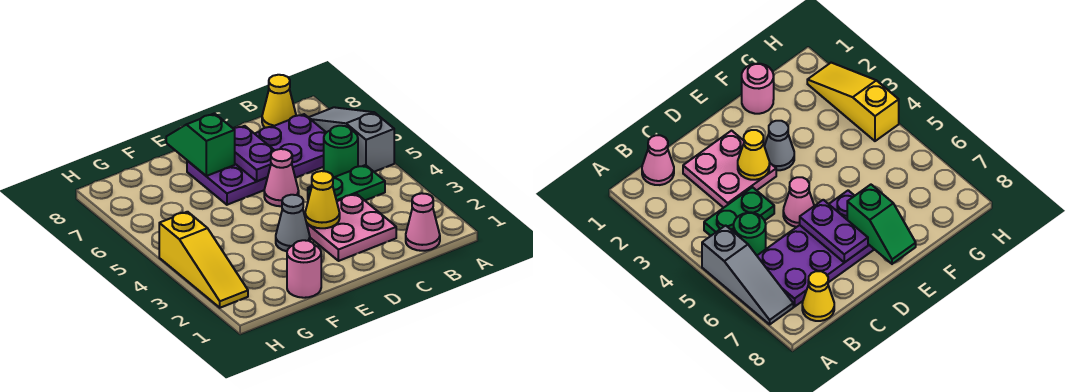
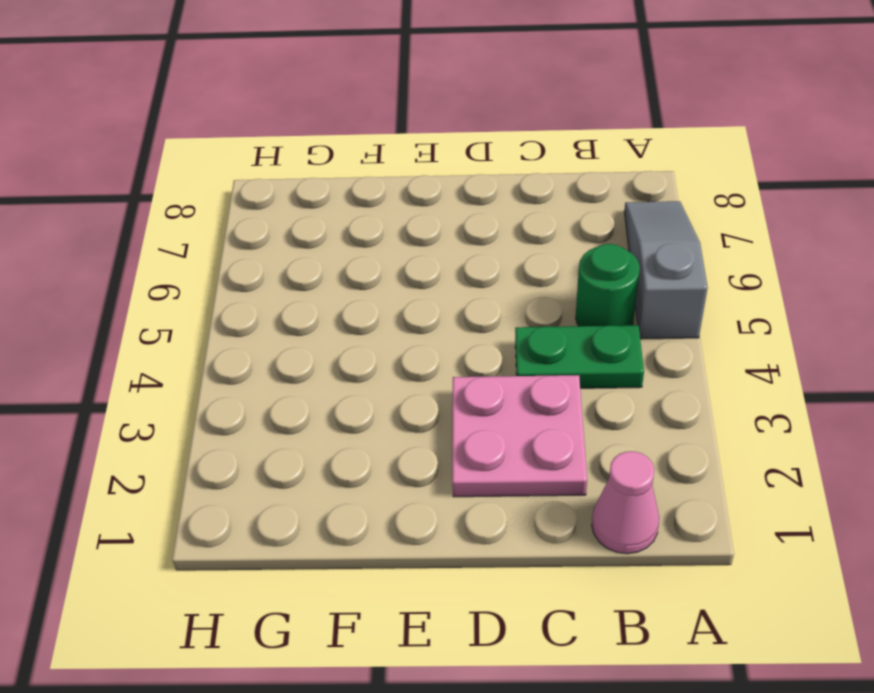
none -> purple 2x4 plate [187,114,326,205]
none -> yellow 1x1 cone [262,75,296,128]
none -> pink 1x1 cone [264,149,299,206]

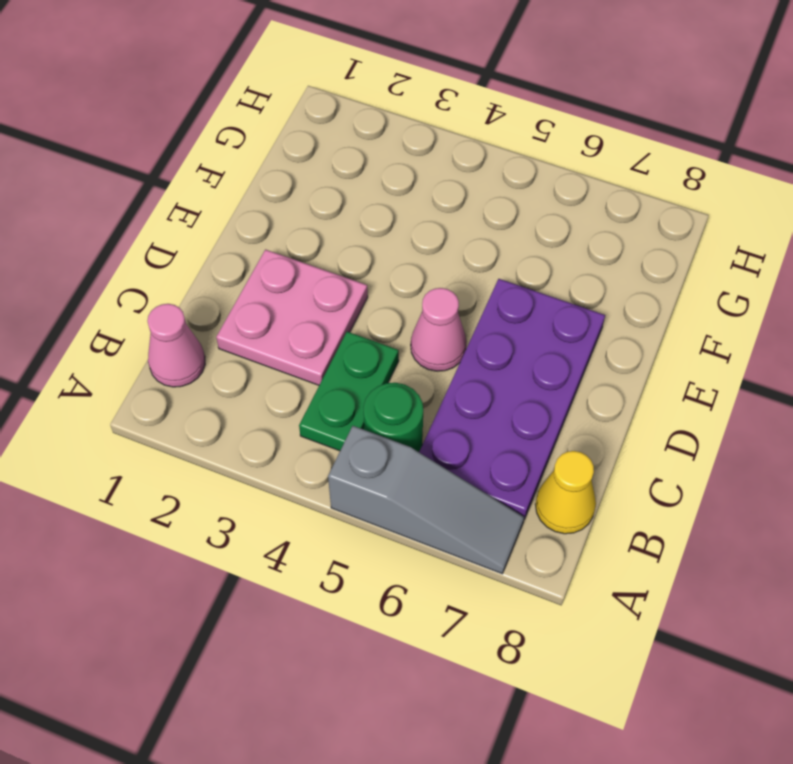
none -> grey 1x1 cone [276,195,310,251]
none -> pink 1x1 round brick [287,240,321,298]
none -> yellow 1x3 slope [159,212,248,308]

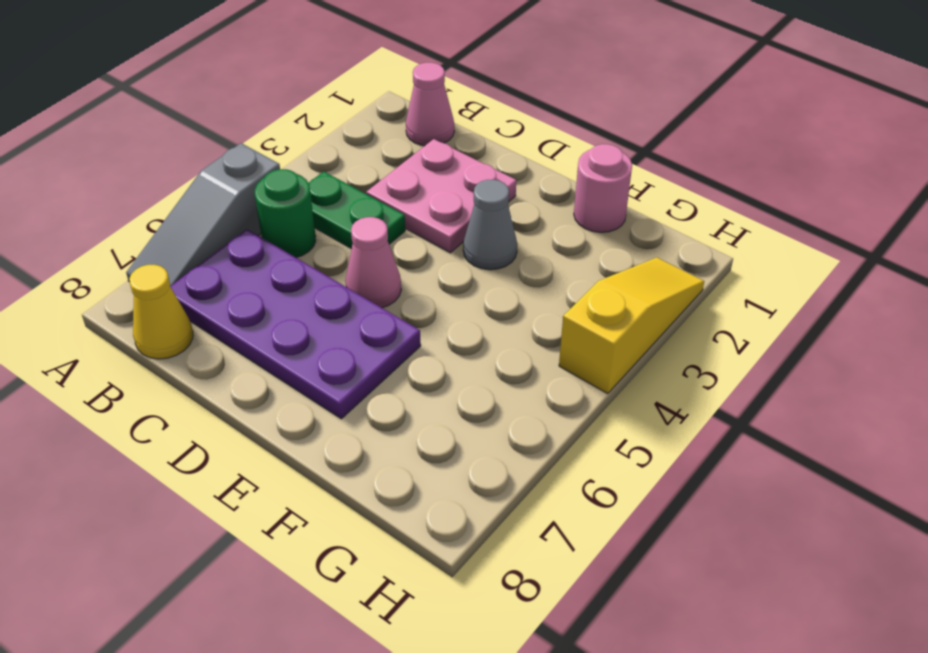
none -> yellow 1x1 cone [305,171,340,228]
none -> purple 1x2 plate [233,126,274,181]
none -> green 1x2 slope [166,113,235,176]

